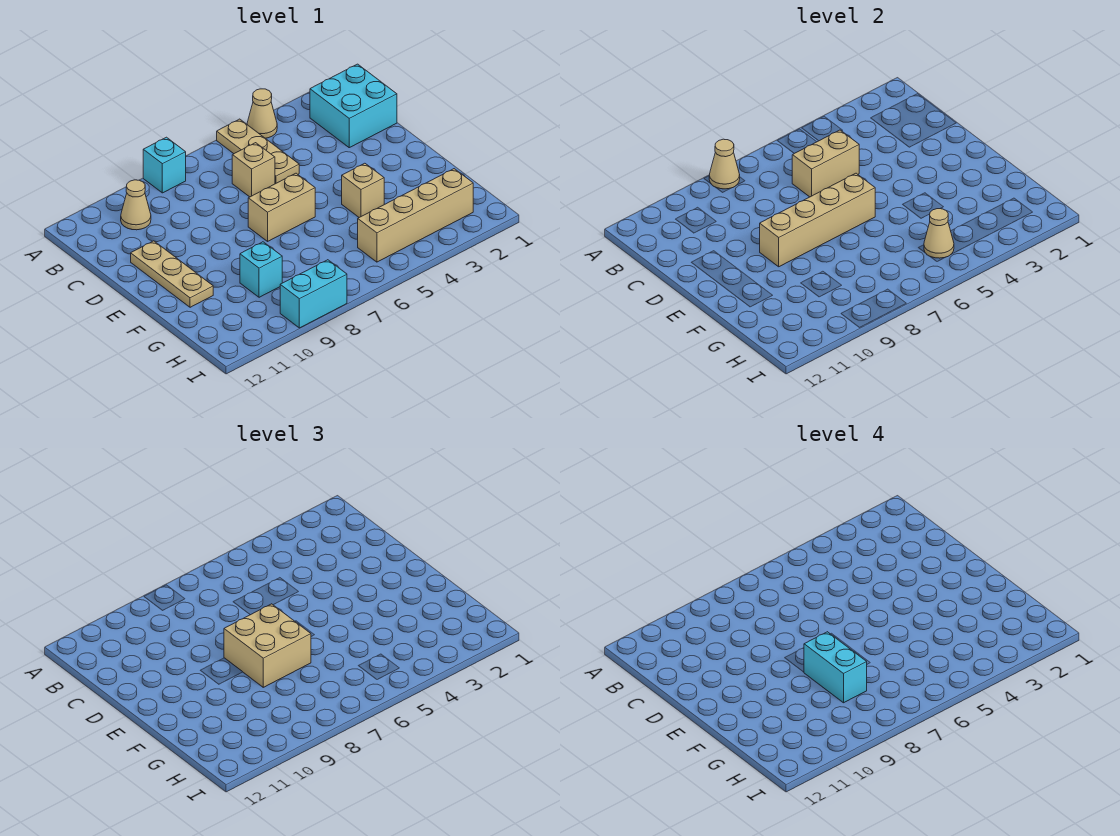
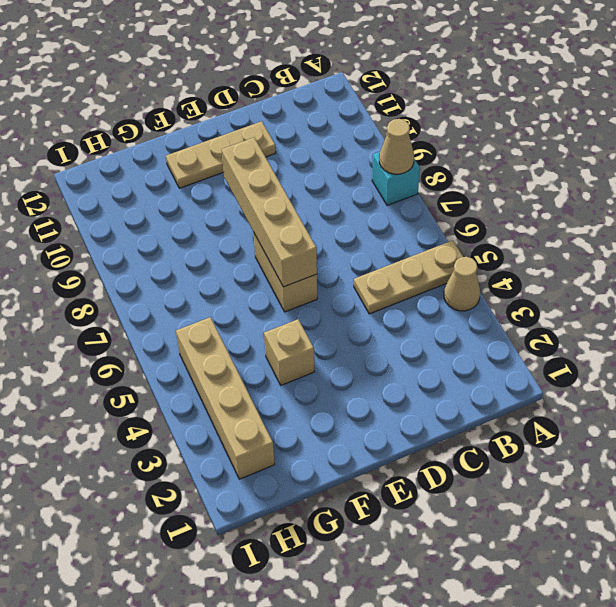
none -> cyan 2x2 brick [310,64,397,148]
none -> tan 1x1 cone [121,180,151,230]
none -> tan 1x1 brick [232,143,275,197]

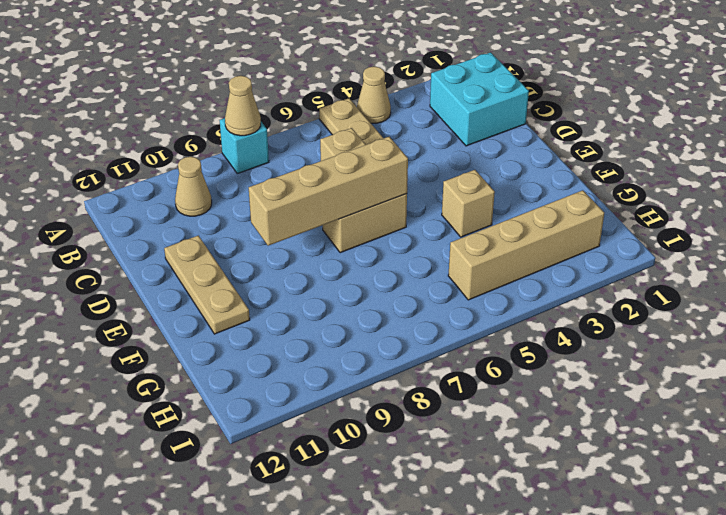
none -> cyan 1x1 brick [240,242,282,297]
none -> cyan 1x2 brick [280,260,347,328]
none -> tan 1x2 brick [792,130,859,197]

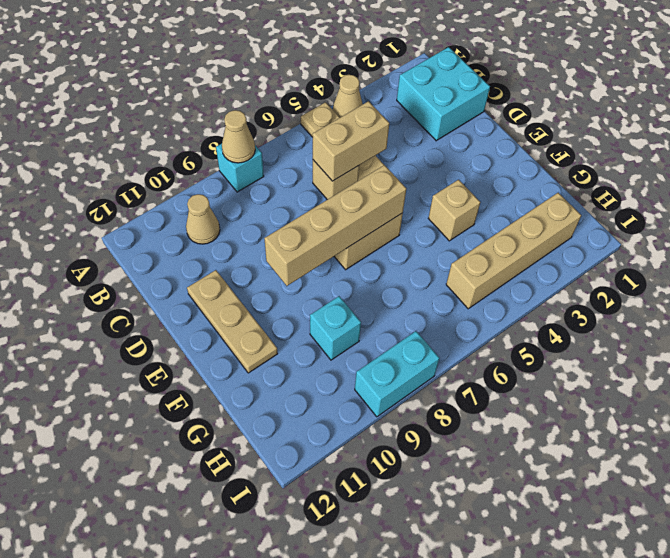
none -> tan 1x1 cone [924,209,954,258]
none -> tan 2x2 brick [224,604,311,687]
none -> cyan 1x2 brick [804,632,867,703]

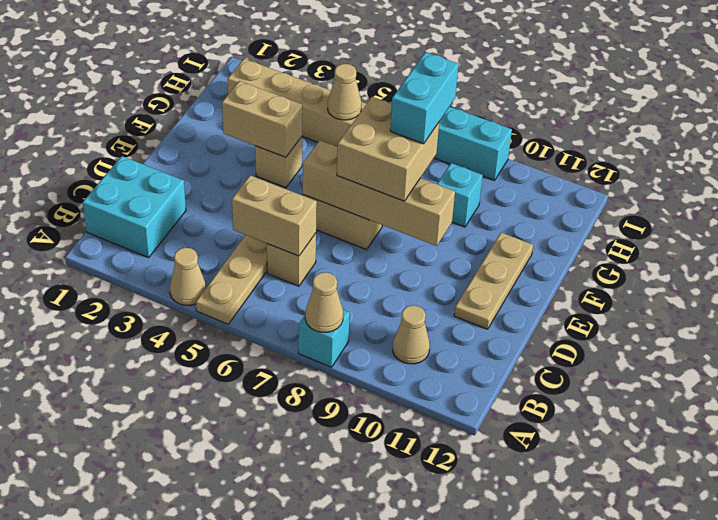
tan 1x2 brick [222,81,302,157] -> none

